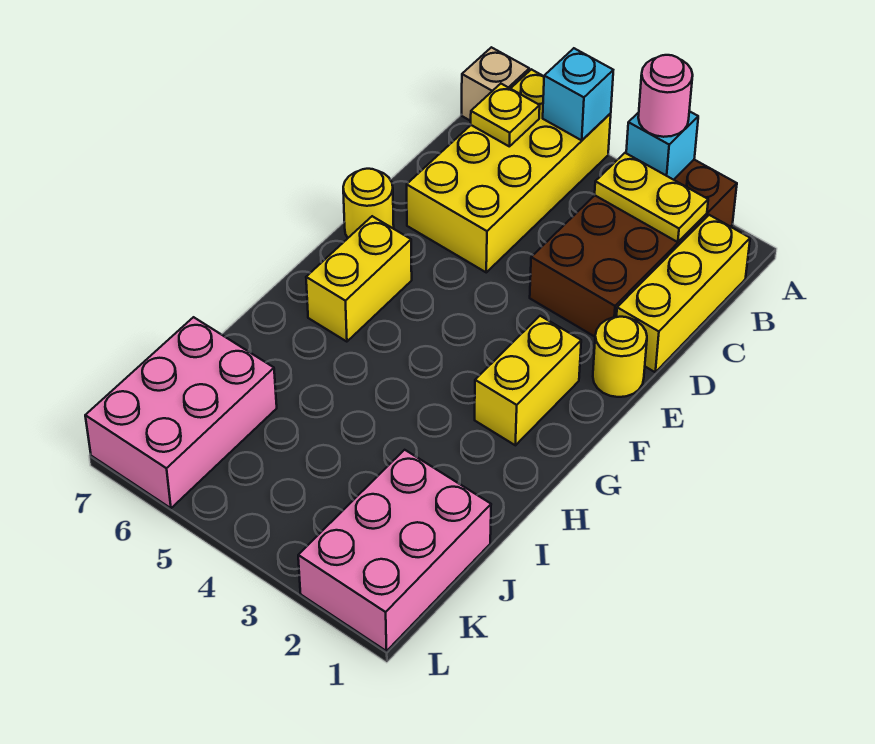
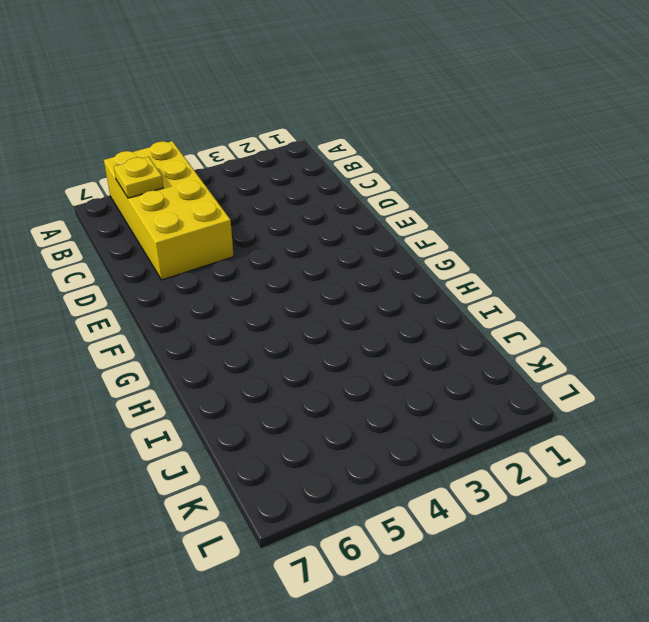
none -> brown 2x4 brick [530,160,737,337]
none -> tan 1x1 brick [462,47,529,121]
none -> yellow 1x3 brick [617,215,750,372]

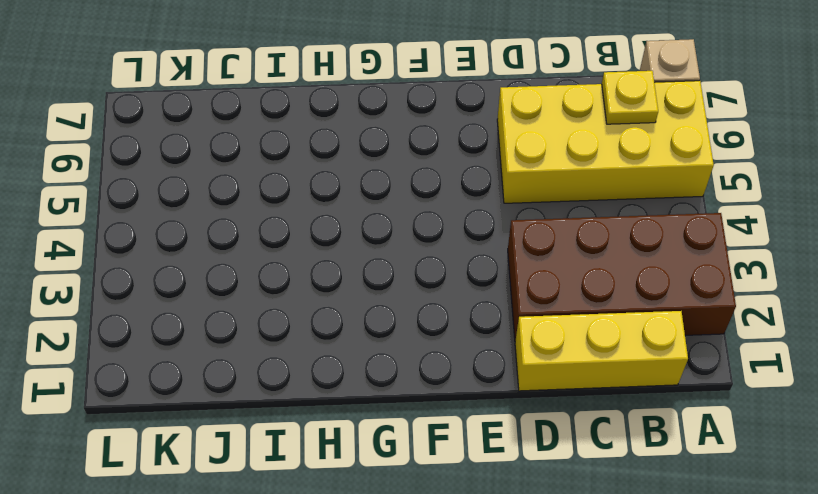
none -> yellow 1x1 round brick [593,317,647,397]
none -> yellow 1x1 round brick [343,169,394,238]
none -> yellow 1x2 brick [475,316,581,445]

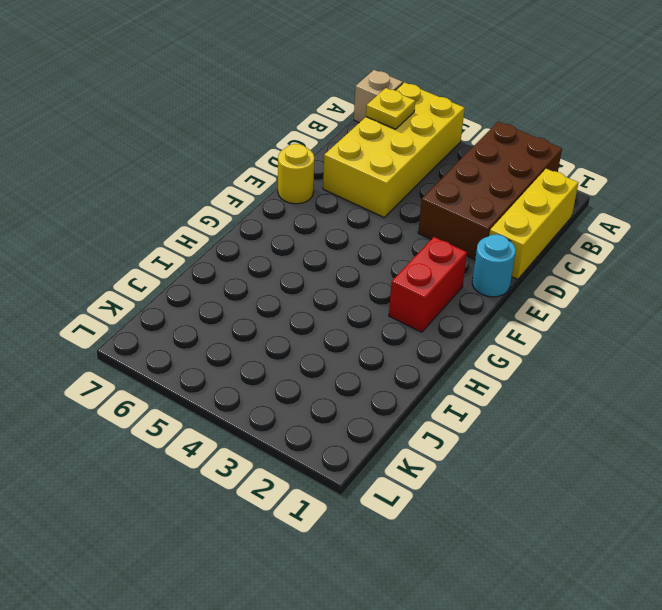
cyan 1x1 round brick [472,234,516,297] -> yellow 1x1 round brick [593,317,647,397]
red 1x2 brick [389,237,467,332] -> yellow 1x2 brick [475,316,581,445]
none -> yellow 1x2 brick [306,216,412,342]
none -> pink 2x3 brick [298,450,491,651]
none -> pink 2x3 brick [85,317,277,508]

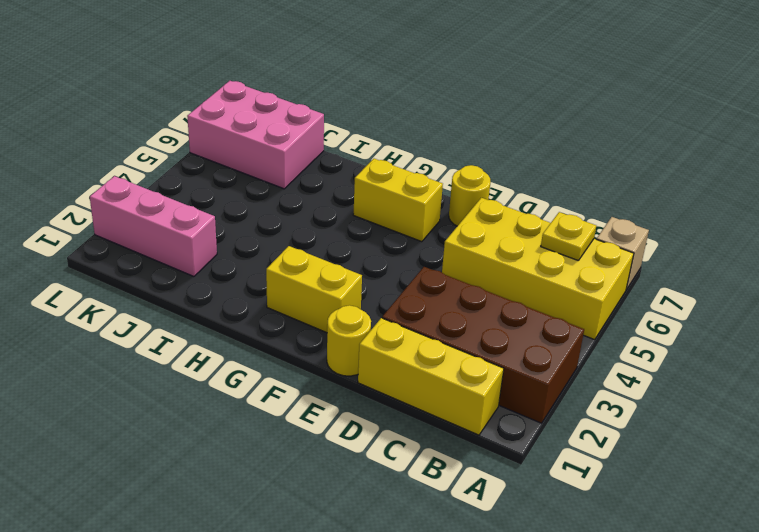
pink 1x3 brick [90,176,217,276] -> pink 2x3 brick [298,450,491,651]
none -> cyan 1x1 brick [626,111,698,180]
none -> cyan 1x1 brick [543,48,613,140]
none -> yellow 1x2 plate [595,153,708,242]

